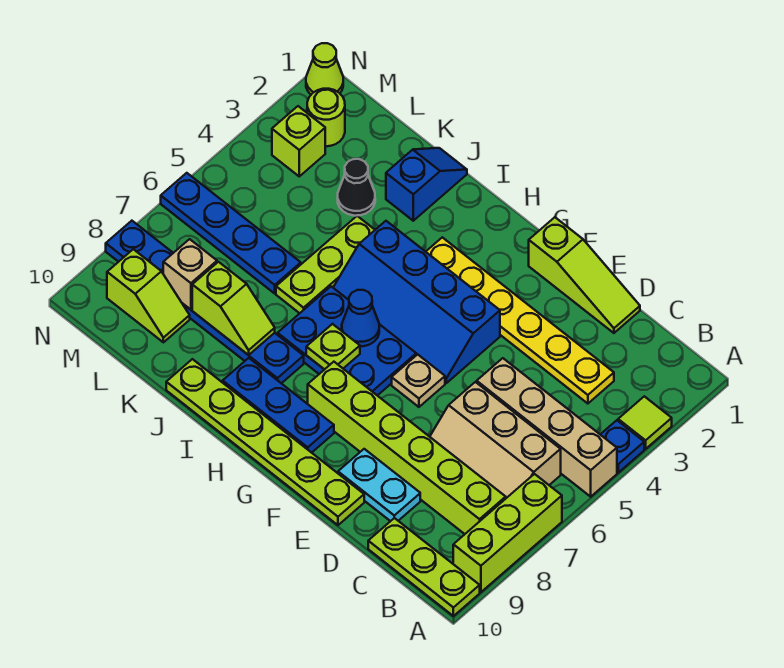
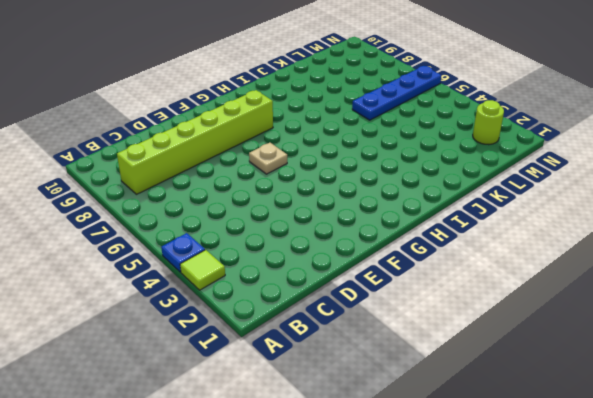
none -> tan 1x4 brick [477,358,617,497]
none -> lime 1x3 brick [453,474,562,592]
none -> lime 1x3 plate [368,518,480,616]

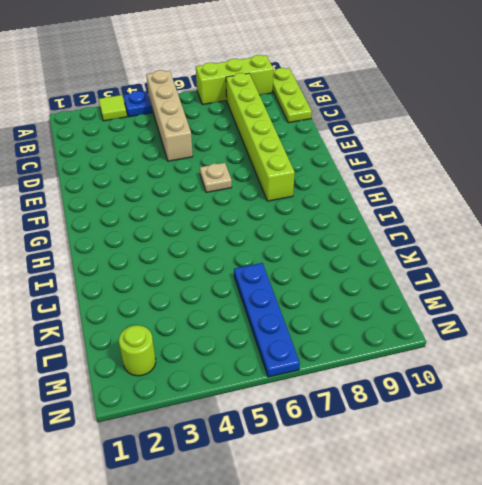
none -> tan 2x3 slope [430,382,561,498]
none -> yellow 1x6 plate [426,237,614,404]
none -> lime 1x3 slope [529,217,640,333]

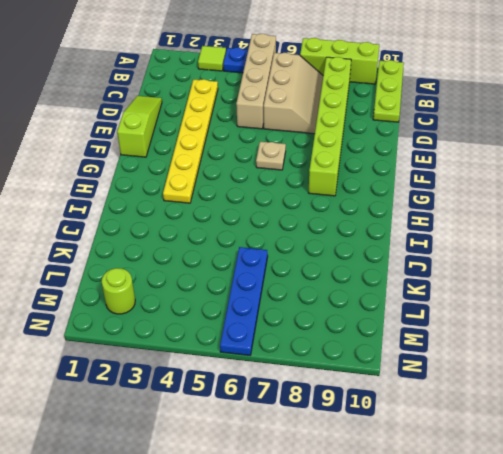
none -> cyan 1x2 plate [338,449,420,521]
none -> lime 1x6 plate [166,359,364,525]
none -> blue 2x4 slope [333,221,500,383]

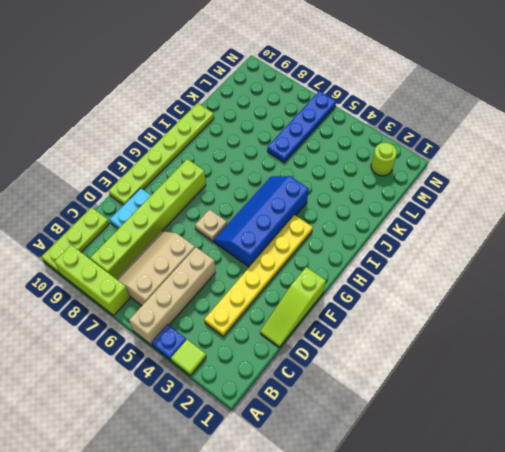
none -> blue 2x3 plate [277,287,416,396]
none -> blue 1x3 plate [223,358,334,453]
none -> blue 1x6 plate [106,221,304,383]

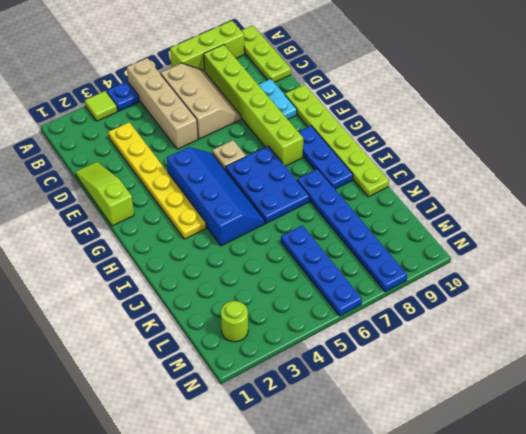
none -> blue 1x2 slope [386,148,467,221]
none -> lime 1x3 plate [276,216,375,313]
none -> black 1x1 cone [338,159,375,216]

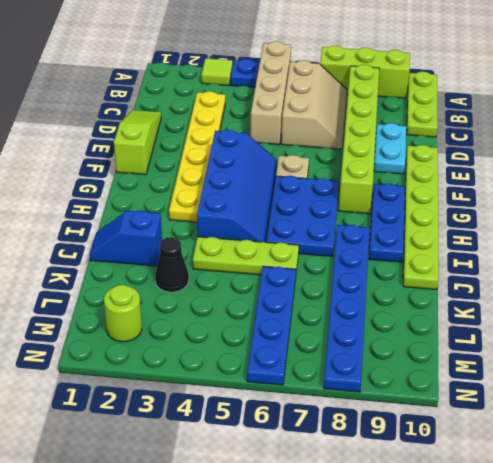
none -> lime 1x2 slope [107,249,190,342]
none -> lime 1x1 brick [272,106,325,176]
none -> lime 1x1 cone [306,43,343,94]

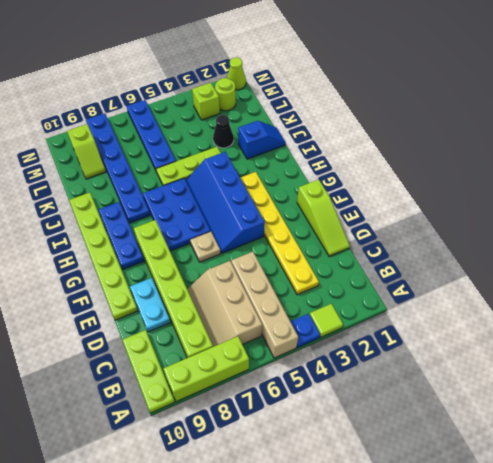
none -> blue 1x1 cone [342,290,379,346]
none -> lime 1x1 plate [306,324,360,369]
none -> lime 1x2 slope [192,262,275,355]

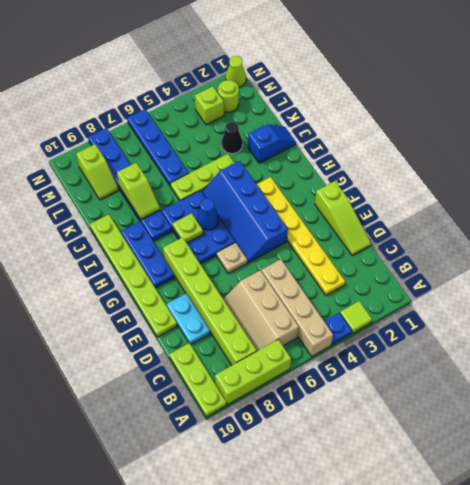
none -> tan 1x1 brick [163,239,217,310]

